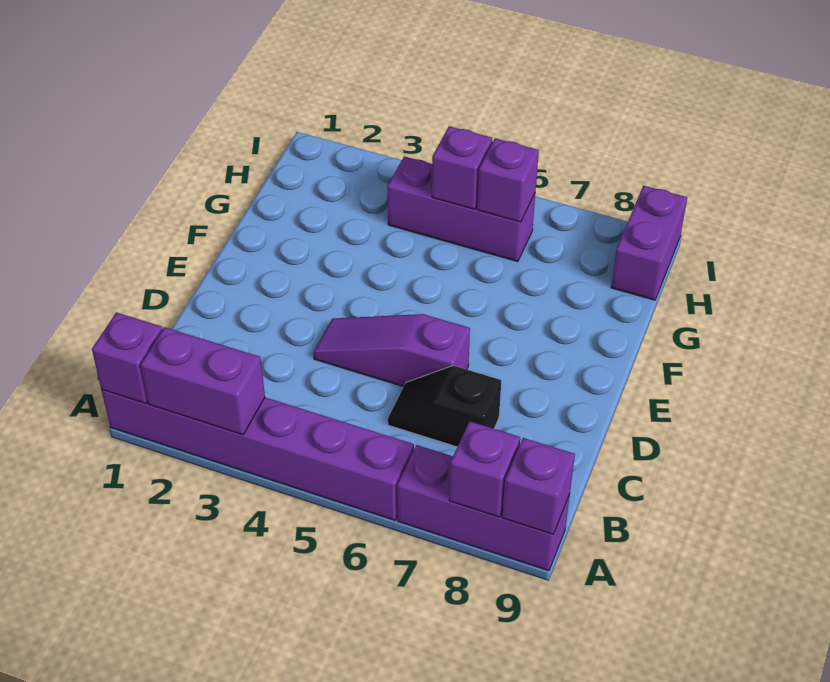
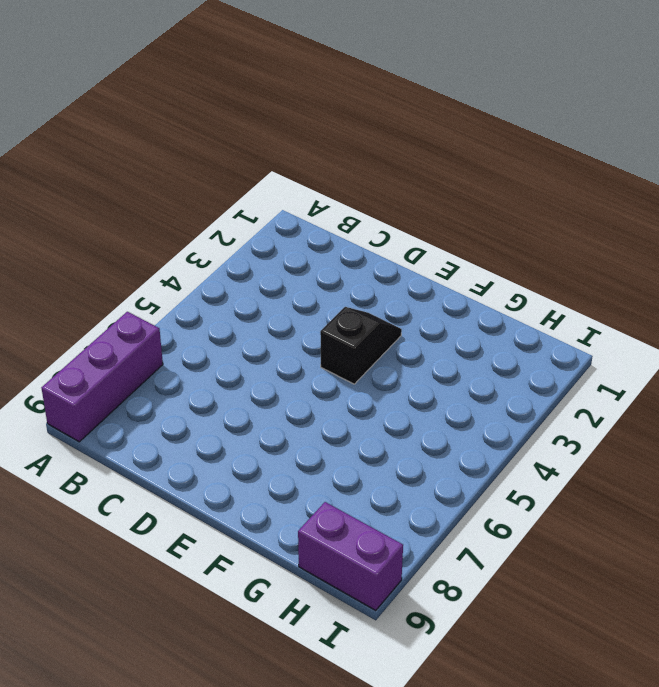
black 1x2 slope [320,307,402,384] -> black 1x2 slope moved to [388,366,501,447]
none -> purple 1x6 brick [102,390,414,520]
none -> purple 1x3 slope [313,314,470,387]
none -> purple 1x3 brick [387,156,535,262]

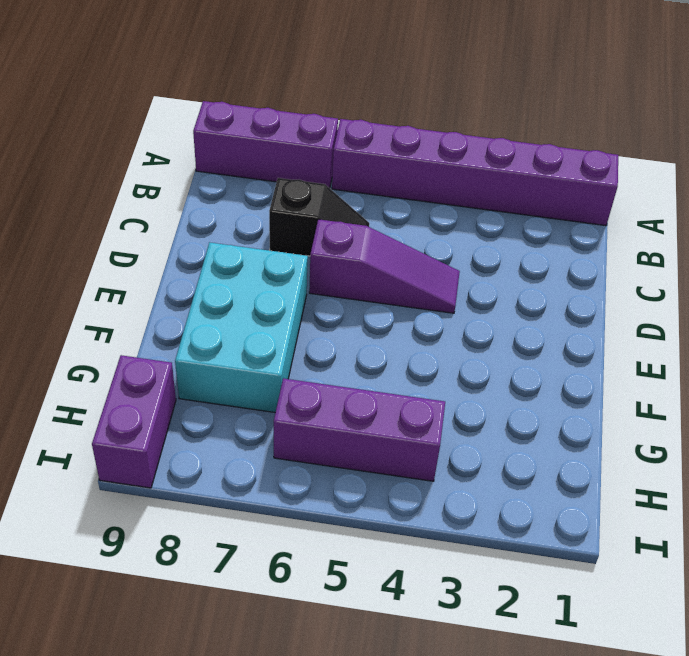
cyan 2x3 brick [175,242,308,412] -> none
none -> purple 1x1 brick [92,312,163,404]
none -> purple 1x2 brick [141,327,265,435]
none -> purple 1x1 brick [449,421,520,517]

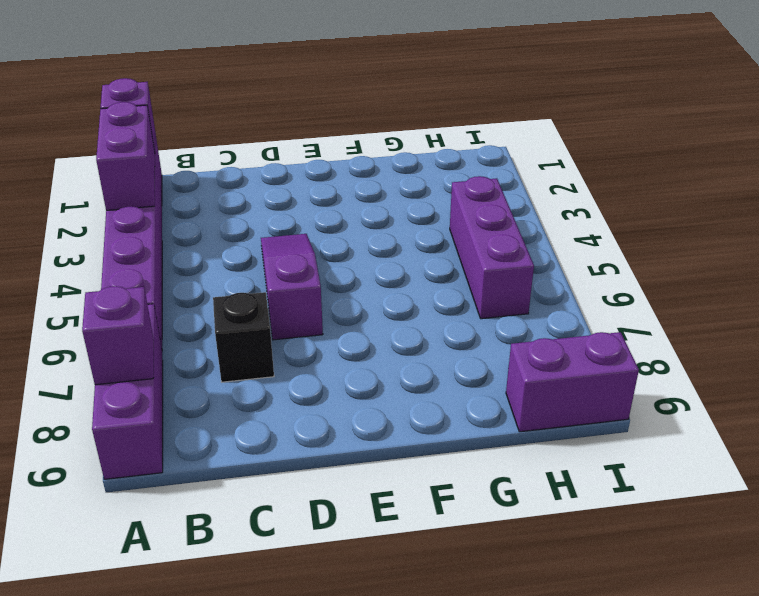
none -> purple 1x1 brick [502,438,575,534]
none -> purple 1x1 brick [432,126,492,209]
none -> purple 1x1 brick [477,138,539,222]

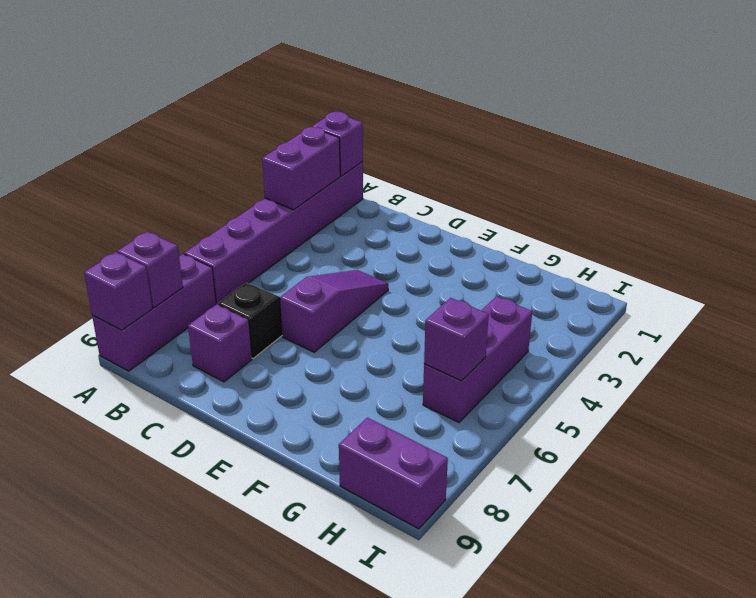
purple 1x1 brick [188,304,252,382] -> purple 1x1 brick moved to [432,126,492,209]

